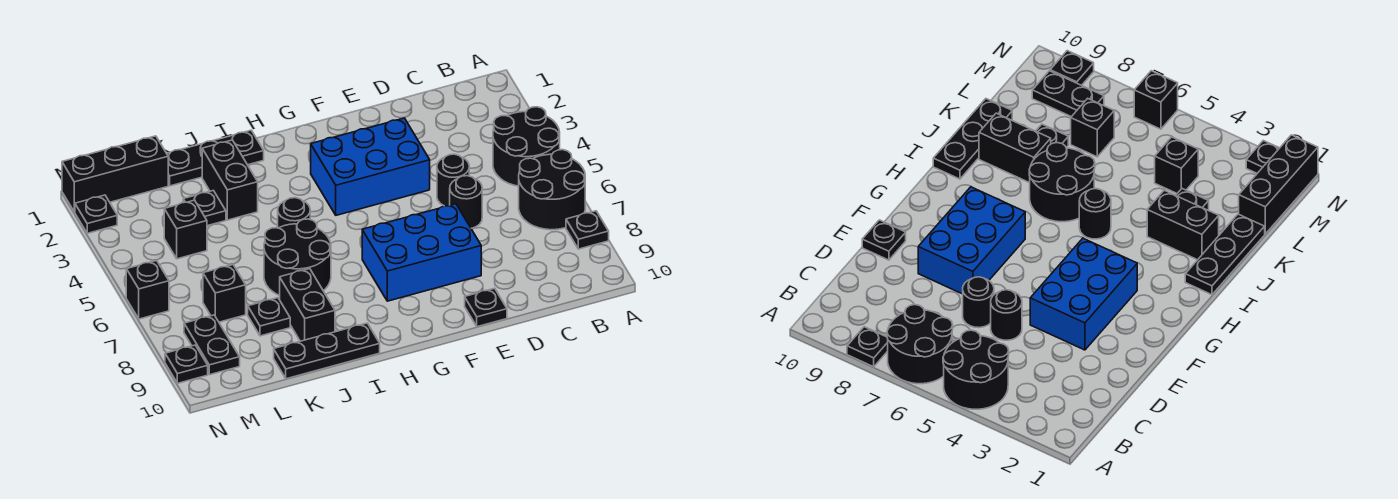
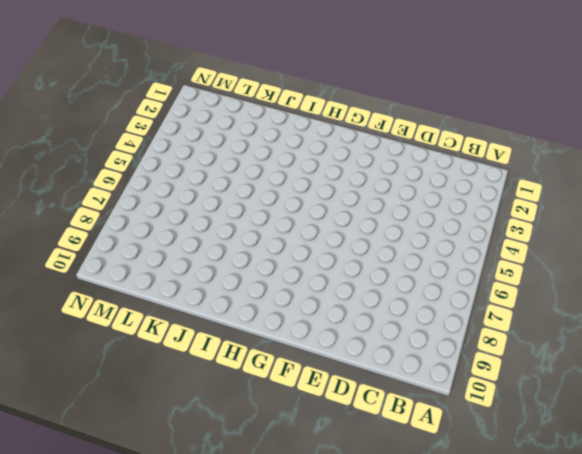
none -> black 2x2 round brick [493,107,560,186]
none -> black 2x2 round brick [519,150,585,230]
none -> black 1x1 plate [566,211,609,249]

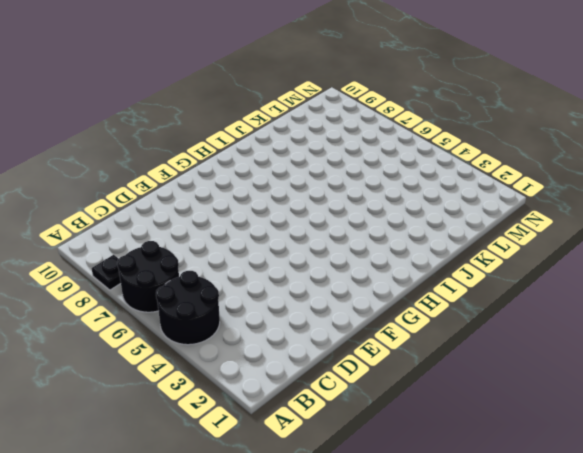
none -> black 1x1 round brick [437,154,469,206]
none -> black 1x1 round brick [450,176,482,228]
none -> blue 2x3 brick [311,118,430,215]

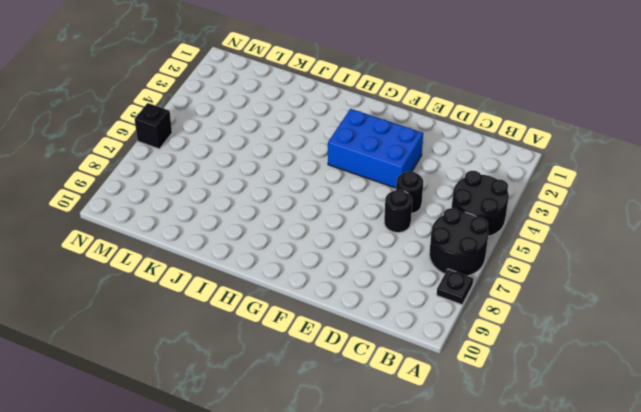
none -> blue 2x3 brick [362,204,481,301]
none -> black 1x1 plate [465,288,507,327]
none -> black 1x3 plate [167,130,264,186]

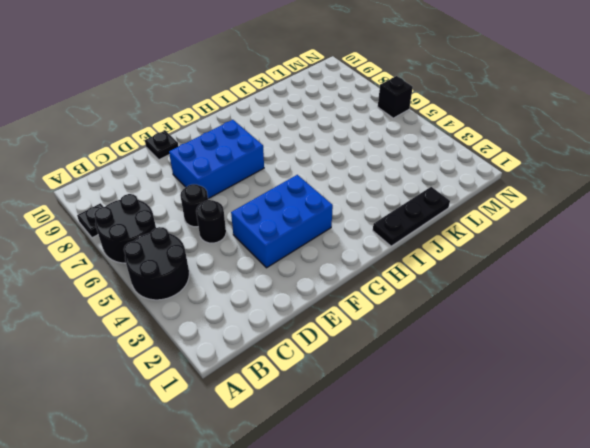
none -> black 1x1 round brick [278,198,310,228]
none -> black 2x2 round brick [264,219,331,296]
none -> black 1x3 plate [274,323,380,379]

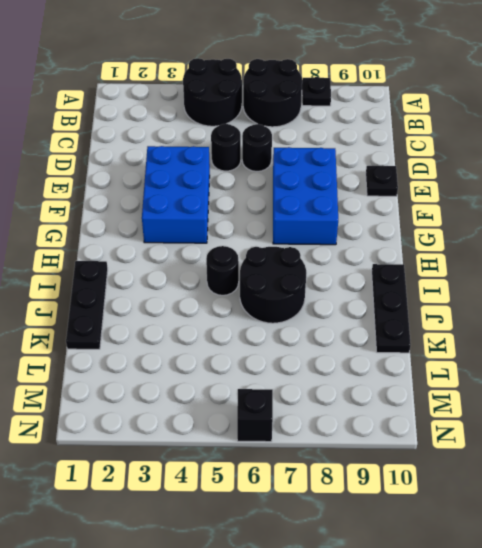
none -> black 1x2 brick [202,140,258,220]
none -> black 1x2 brick [280,269,335,341]
none -> black 1x1 plate [183,191,226,226]

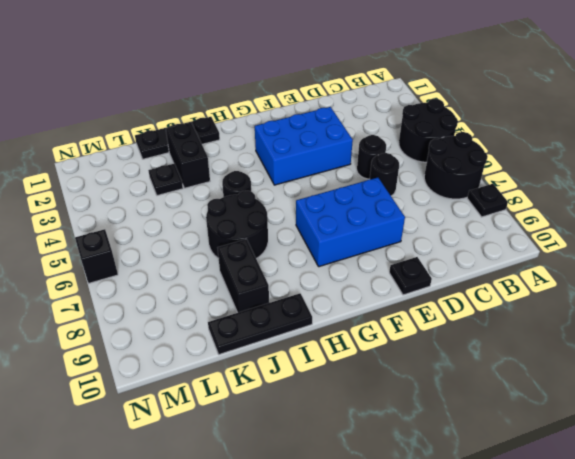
none -> black 1x1 plate [248,298,290,336]
none -> black 1x3 brick [62,136,168,212]
none -> black 1x1 brick [164,200,207,259]

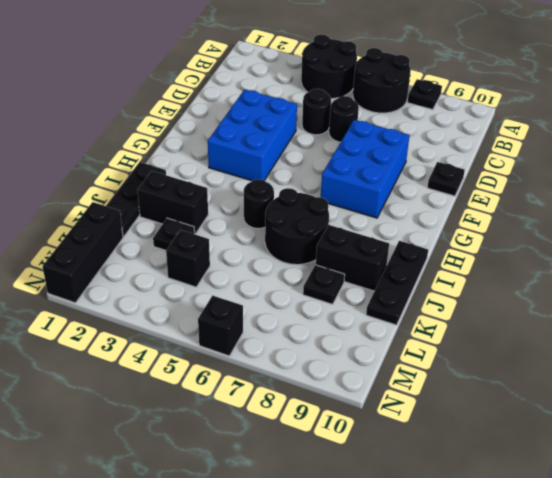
none -> black 1x1 brick [203,265,246,322]
none -> black 1x2 plate [184,315,240,375]
none -> black 1x1 plate [75,195,117,233]

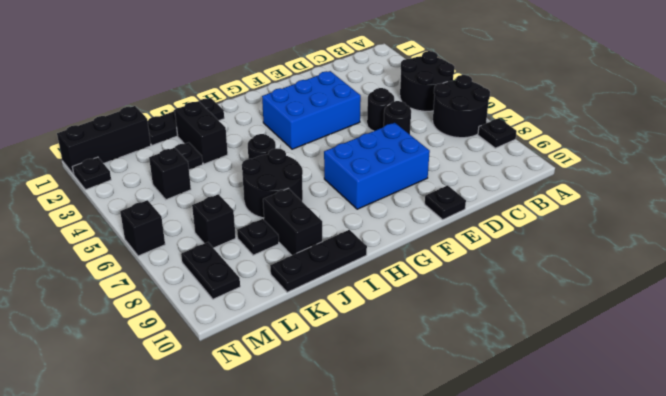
none -> black 1x1 plate [165,345,208,383]

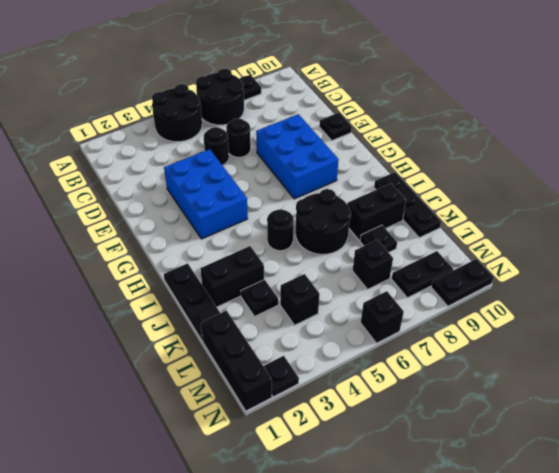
black 1x2 plate [431,259,494,306] -> black 1x1 plate [165,345,208,383]

